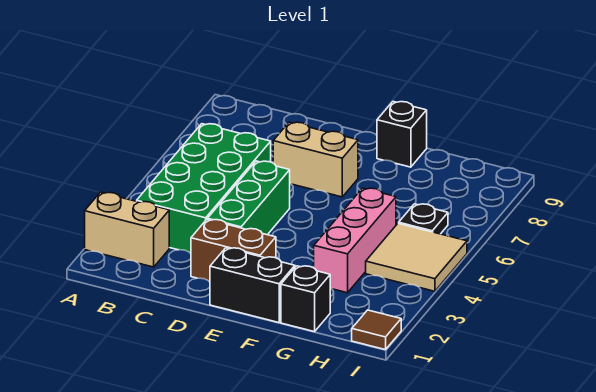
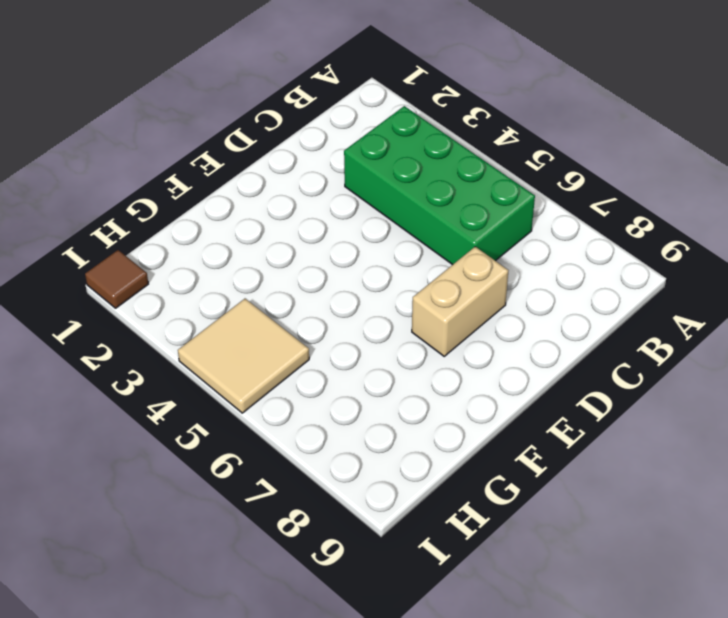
none -> tan 1x2 brick [85,192,169,267]
none -> brown 1x2 brick [191,220,276,281]
none -> green 1x3 brick [207,161,290,235]

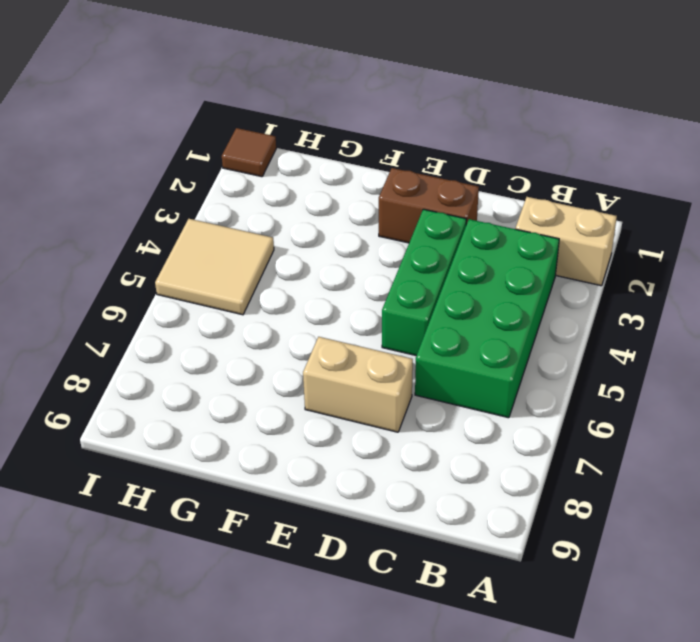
none -> black 1x2 brick [210,248,295,323]
none -> black 1x1 brick [377,102,427,167]
none -> black 1x1 brick [281,266,330,332]

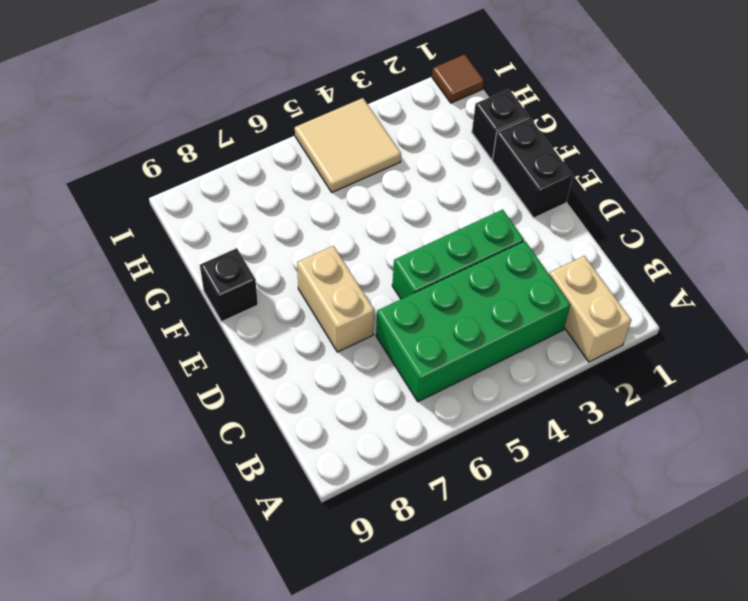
none -> brown 1x2 brick [191,220,276,281]
none -> pink 1x3 brick [314,188,396,293]
none -> black 1x1 plate [399,204,448,234]

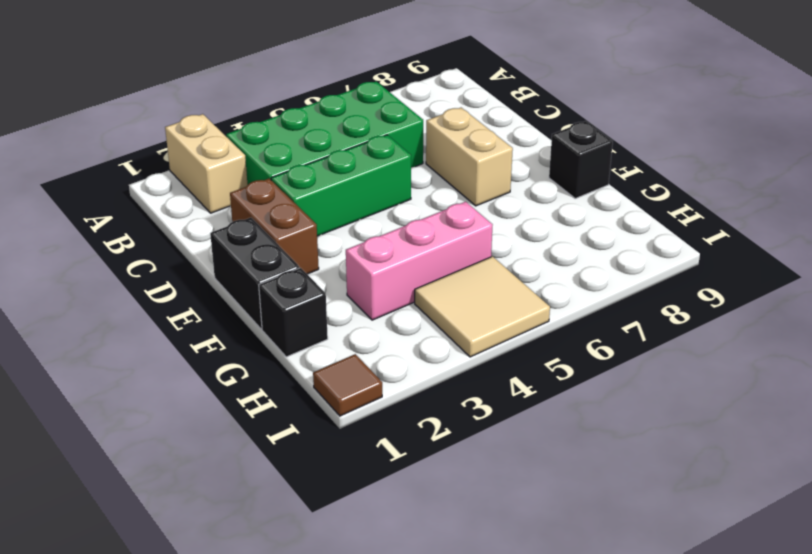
none -> black 1x1 plate [399,204,448,234]

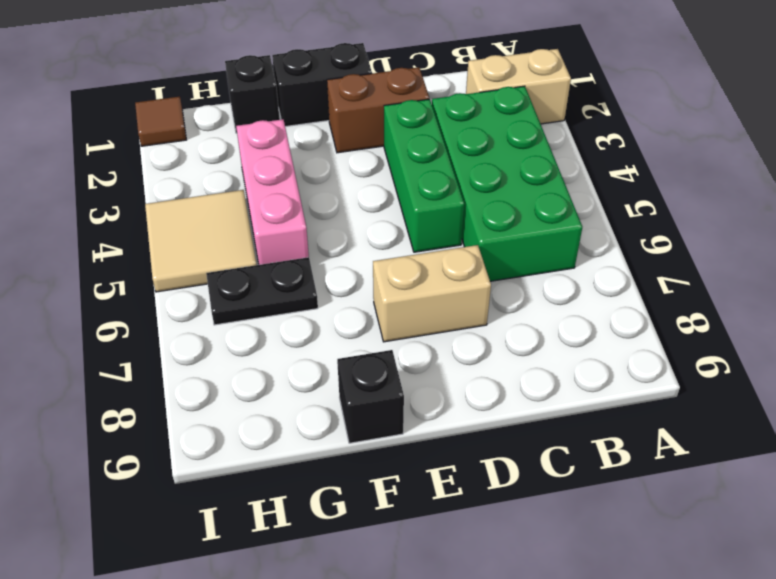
black 1x2 plate [206,257,318,325] -> black 1x1 plate [399,204,448,234]

